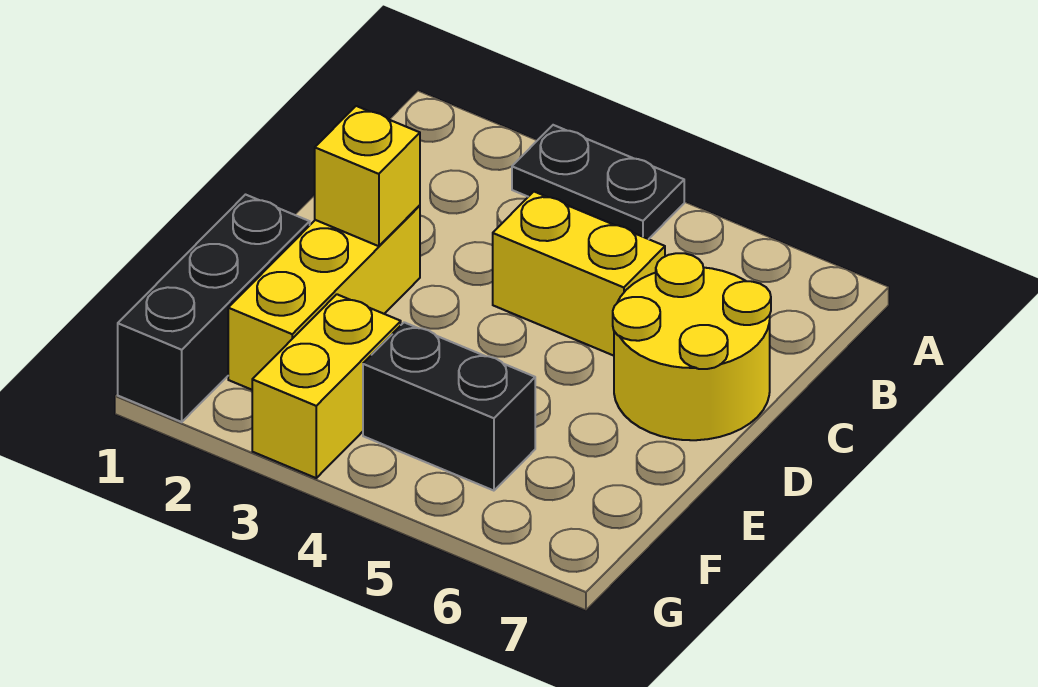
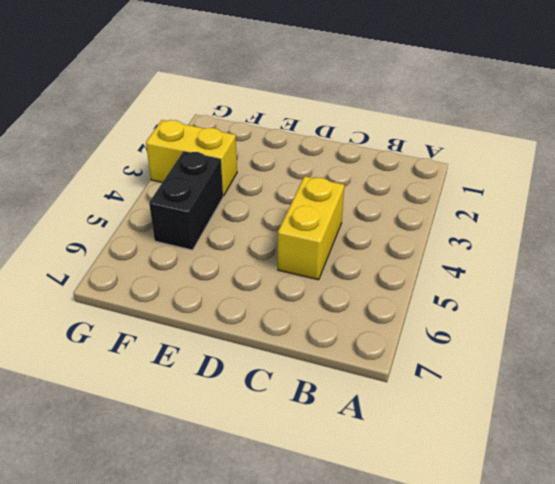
none -> black 1x2 plate [512,125,684,239]
none -> yellow 2x2 round brick [613,253,771,440]

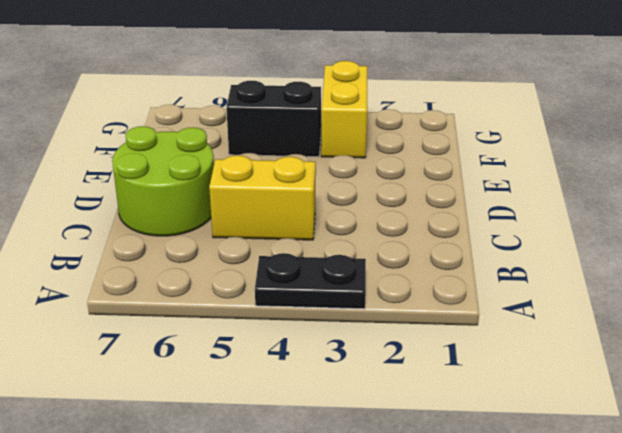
lime 2x2 round brick [112,126,214,236] -> yellow 2x2 round brick [613,253,771,440]
none -> yellow 1x3 brick [228,205,420,390]
none -> black 1x3 brick [118,195,310,422]

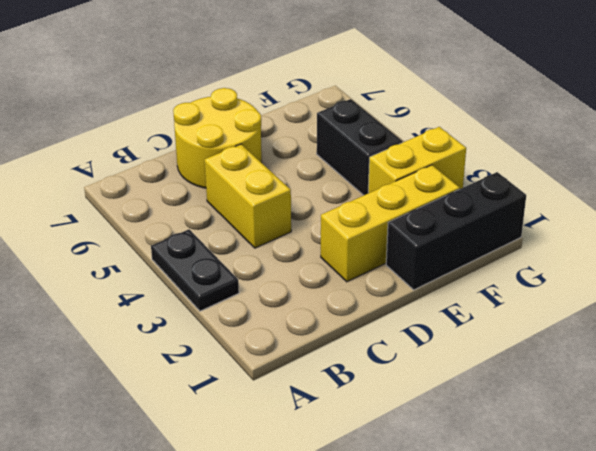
none -> yellow 1x1 brick [315,106,420,246]

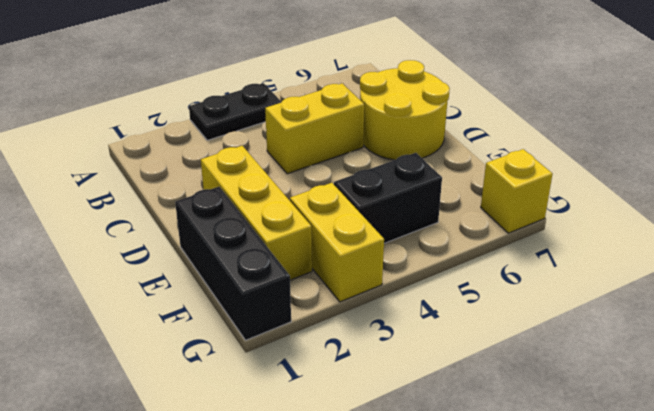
yellow 1x1 brick [481,149,552,233] -> yellow 1x1 brick moved to [315,106,420,246]

